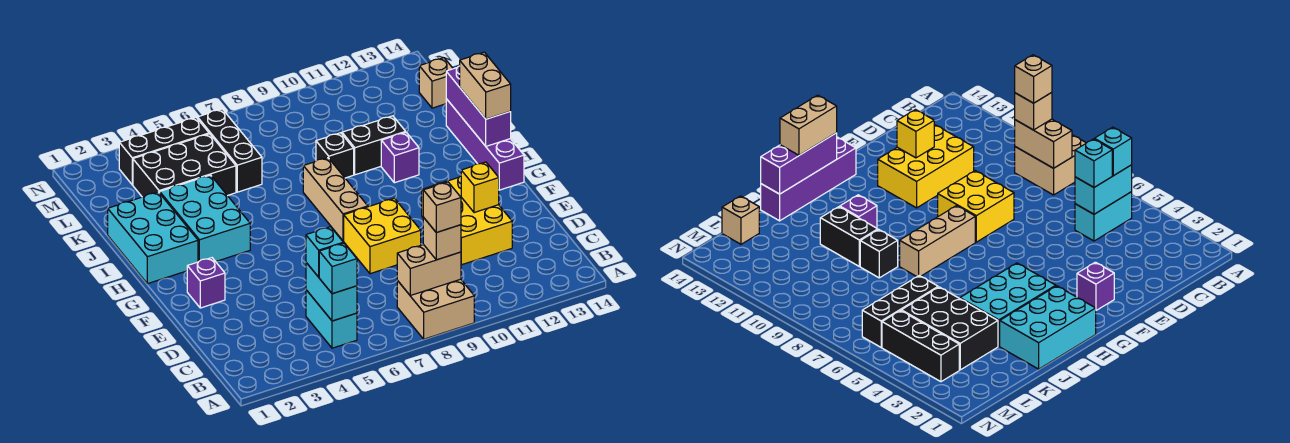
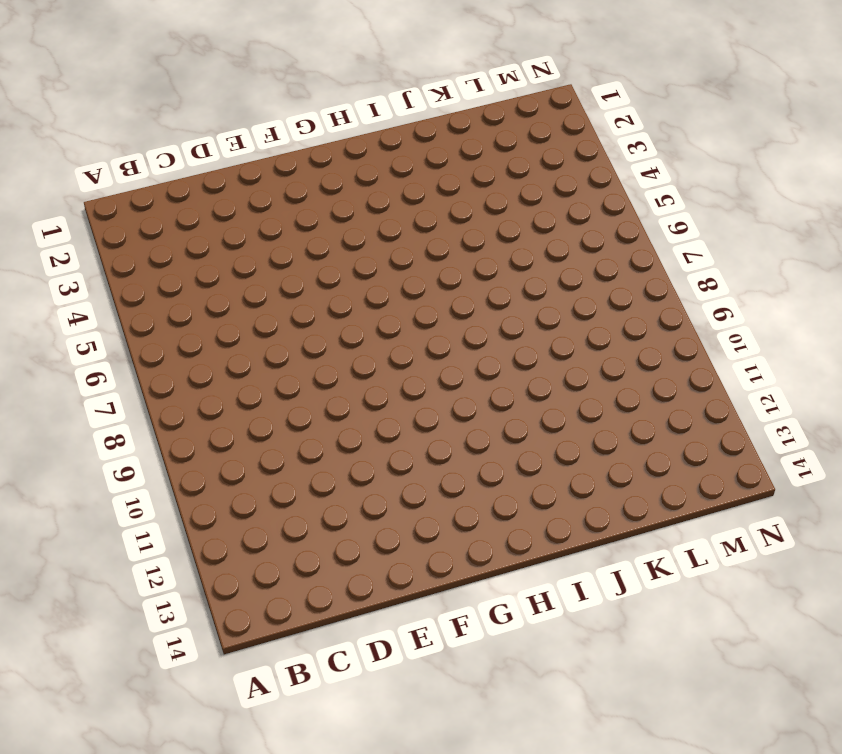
none -> tan 2x2 brick [397,279,474,339]
none -> cyan 1x2 brick [306,290,357,348]
none -> yellow 2x3 brick [422,176,512,265]

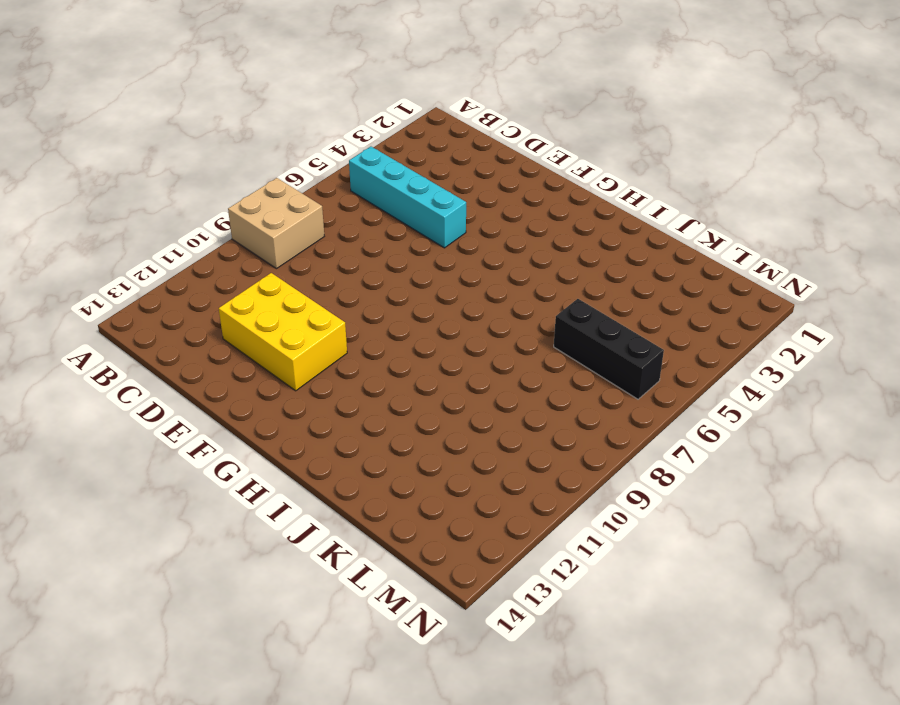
cyan 1x4 brick [349,147,466,248] -> cyan 1x2 brick [306,290,357,348]
none -> yellow 2x2 brick [344,198,421,274]
none -> purple 1x1 brick [187,258,225,308]
none -> tan 1x3 brick [303,158,368,241]

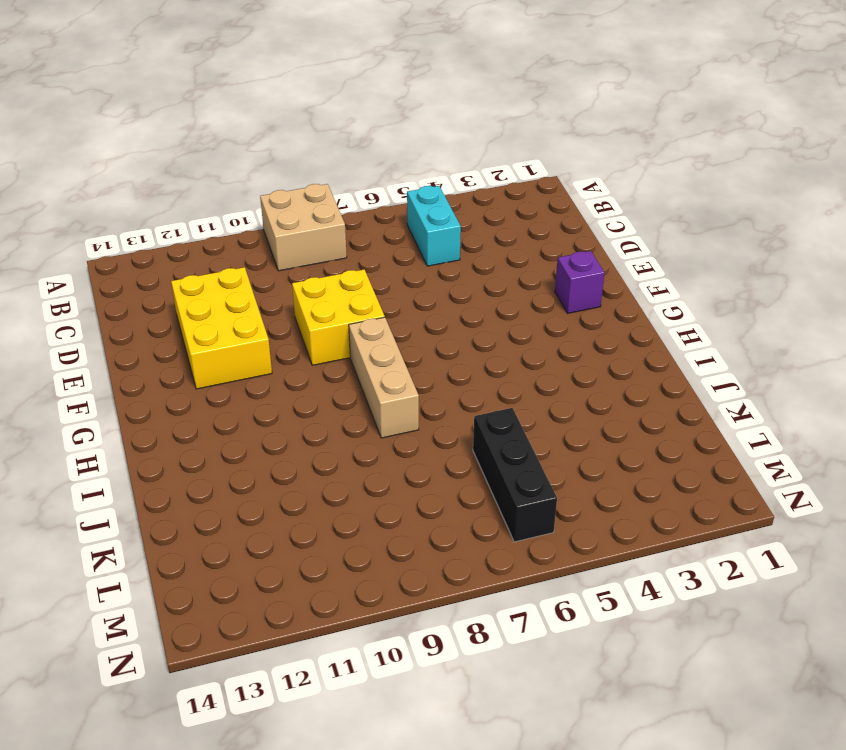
none -> purple 1x4 brick [446,99,524,190]
none -> cyan 2x3 brick [108,192,198,284]
none -> cyan 2x3 brick [160,175,250,262]

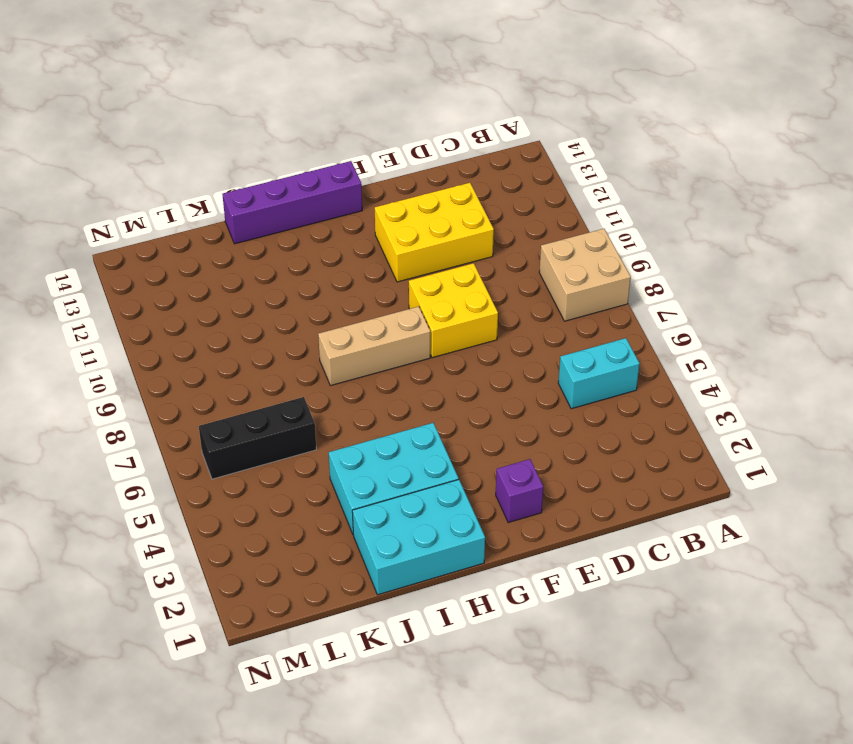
none -> purple 1x1 brick [381,132,419,183]
none -> black 1x1 brick [316,133,354,178]
none -> black 1x2 brick [342,116,405,175]

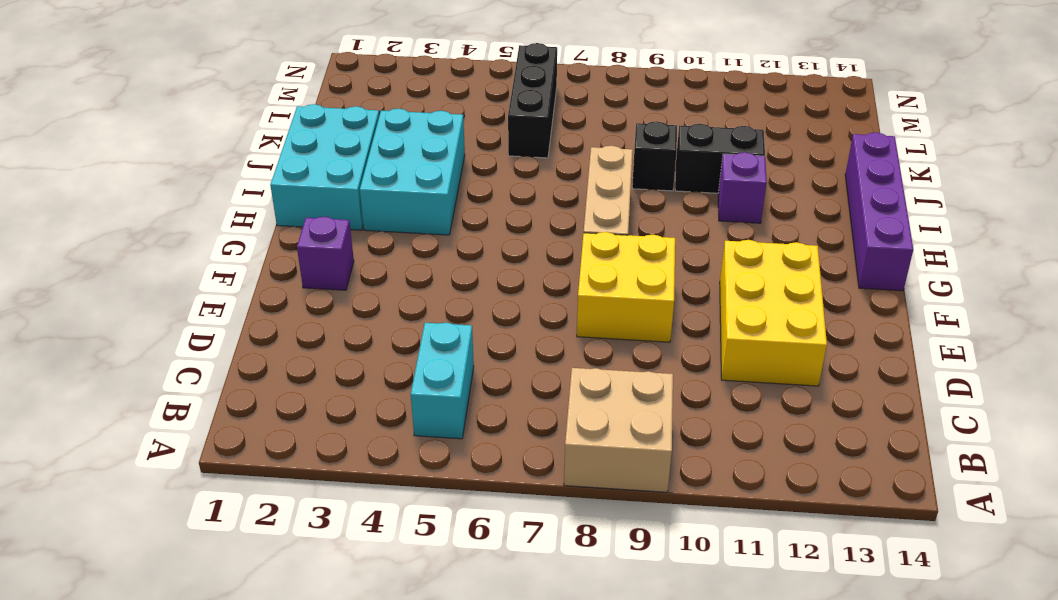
none -> black 2x3 brick [133,134,236,197]
none -> tan 1x1 brick [419,58,453,108]
none -> black 1x3 brick [119,118,209,185]

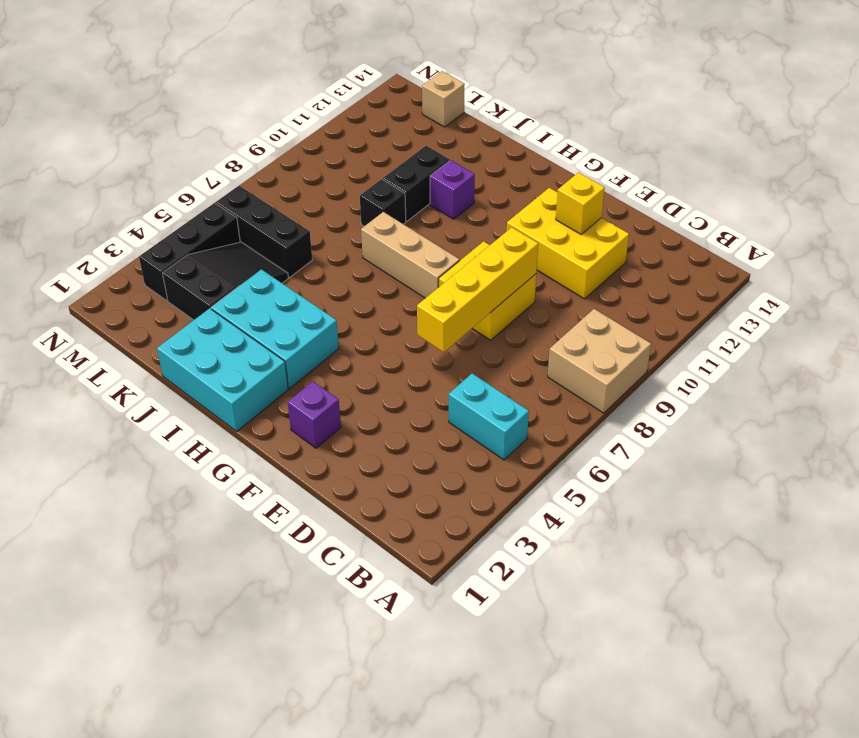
yellow 1x4 brick [417,227,538,352] -> none
black 2x3 slope [163,242,288,320] -> black 2x3 brick [133,134,236,197]
none -> purple 1x4 brick [446,99,524,190]
none -> cyan 1x2 brick [306,263,357,321]
none -> tan 1x2 brick [397,245,461,295]

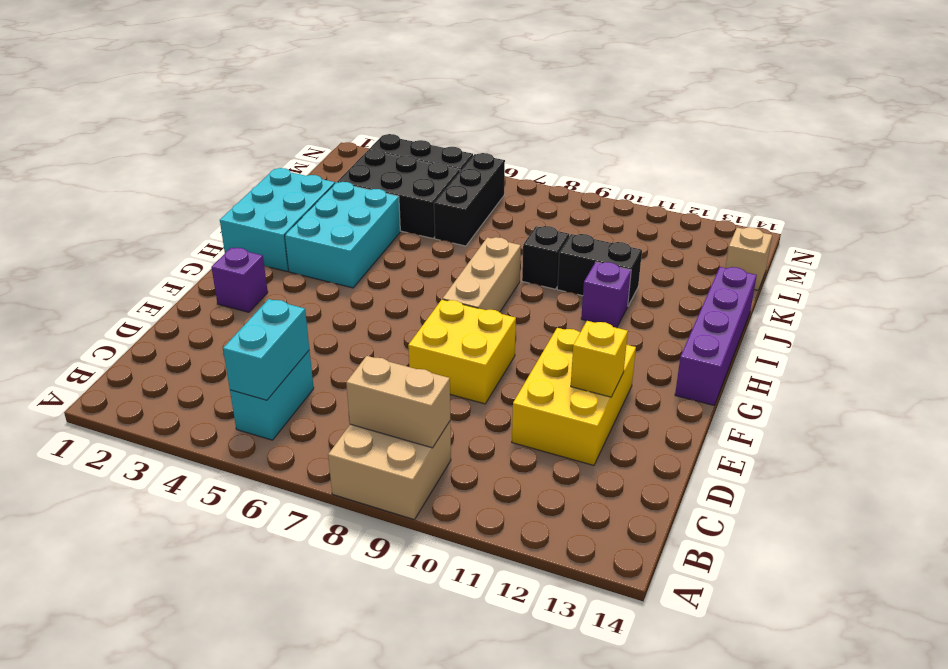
none -> purple 1x3 brick [446,66,511,146]
none -> cyan 1x1 brick [319,243,357,294]
none -> tan 1x1 brick [423,218,461,260]

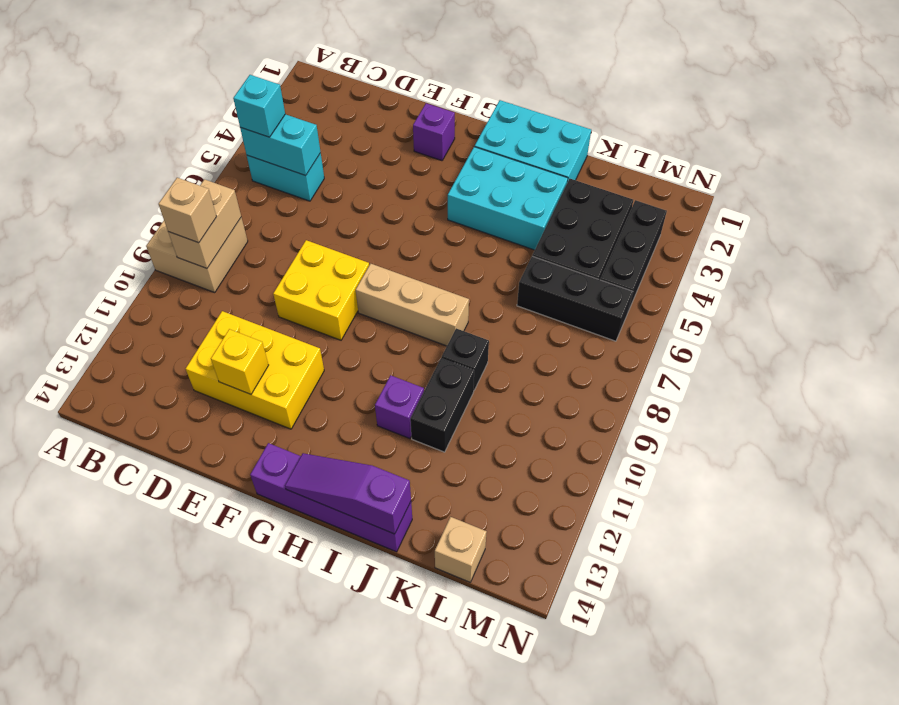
purple 1x3 slope [285,453,411,534] -> purple 1x3 brick [446,66,511,146]
none -> cyan 1x1 brick [306,227,343,277]
none -> tan 1x2 brick [460,52,511,119]
none -> tan 1x1 brick [423,182,461,232]

